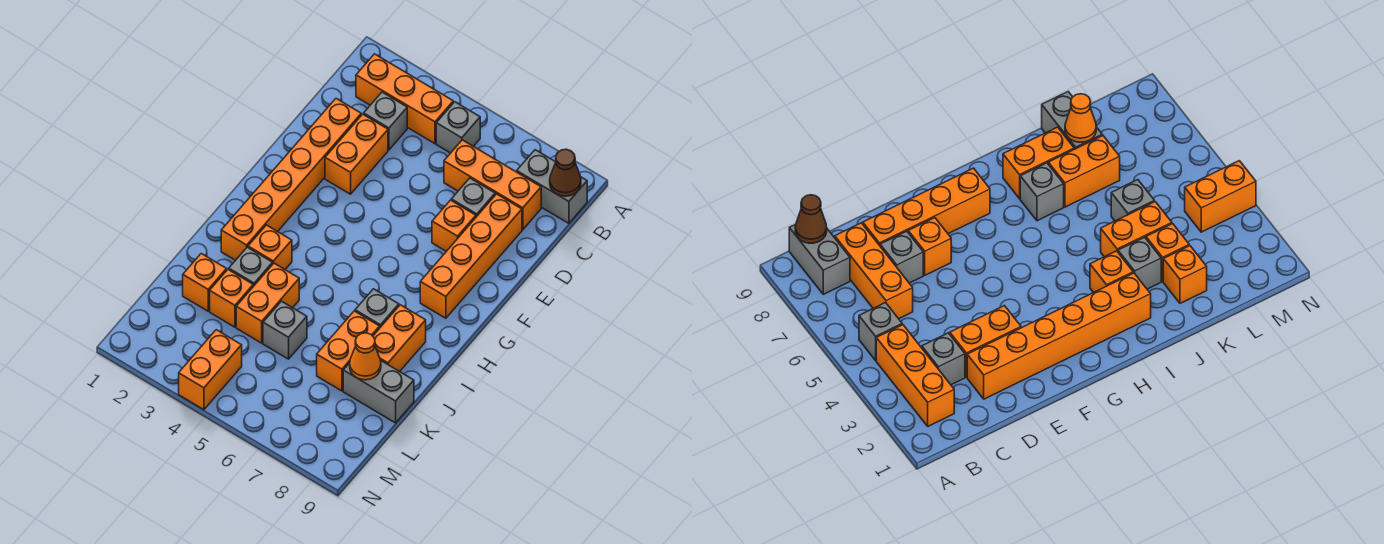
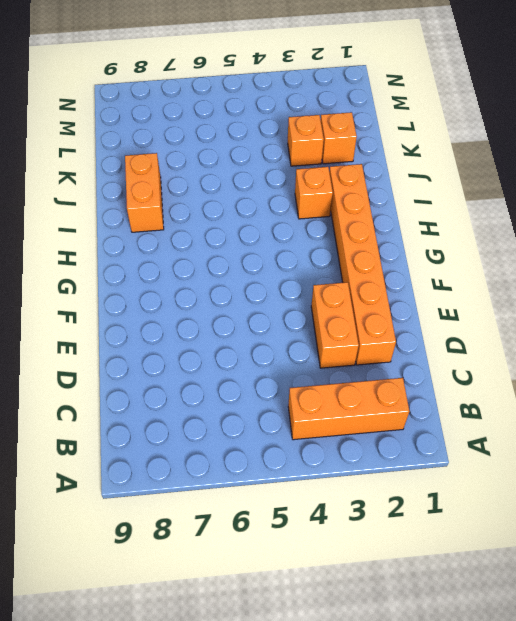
none -> grey 1x1 brick [436,102,480,153]
none -> grey 1x2 brick [517,150,587,223]
none -> grey 1x1 brick [364,92,407,150]

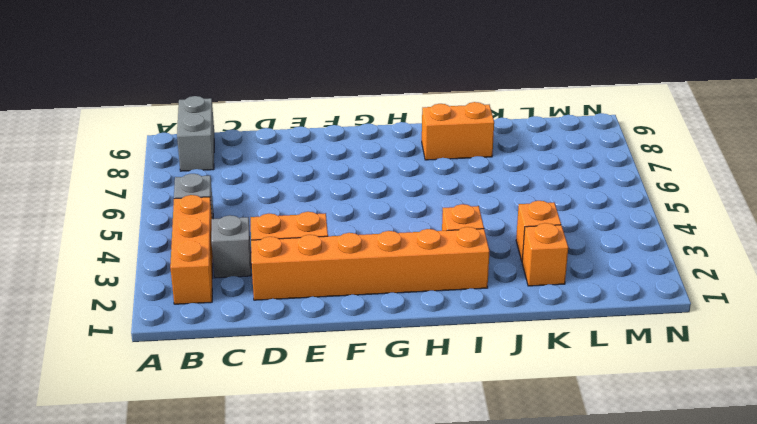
none -> orange 1x3 brick [444,140,541,230]
none -> grey 1x1 brick [451,178,495,217]
none -> orange 1x4 brick [420,194,522,318]

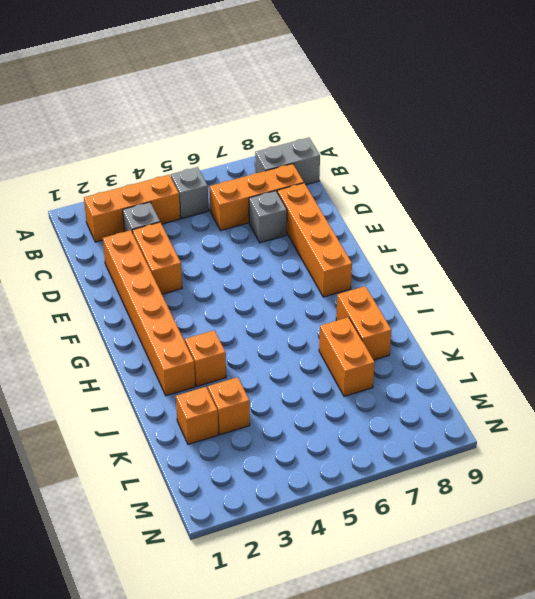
none -> orange 1x1 brick [432,200,476,251]
none -> grey 1x1 brick [355,289,399,327]
none -> grey 1x1 brick [229,247,273,286]

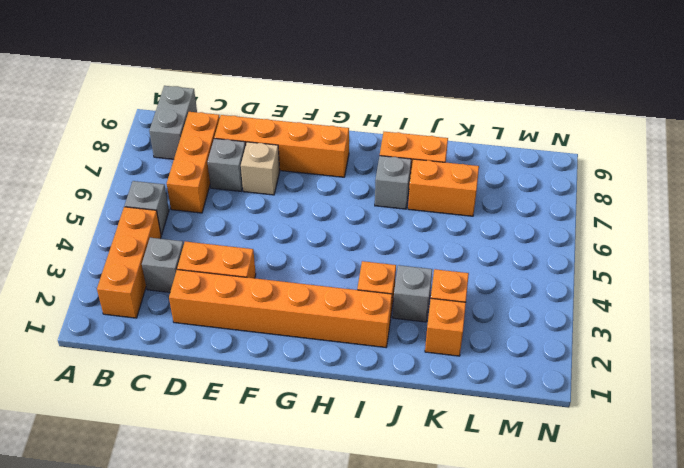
tan 1x1 brick [241,142,280,195] -> orange 1x1 brick [432,200,476,251]
none -> orange 1x2 brick [236,263,299,343]
none -> grey 1x1 brick [263,301,307,359]
none -> grey 1x2 brick [343,361,414,423]

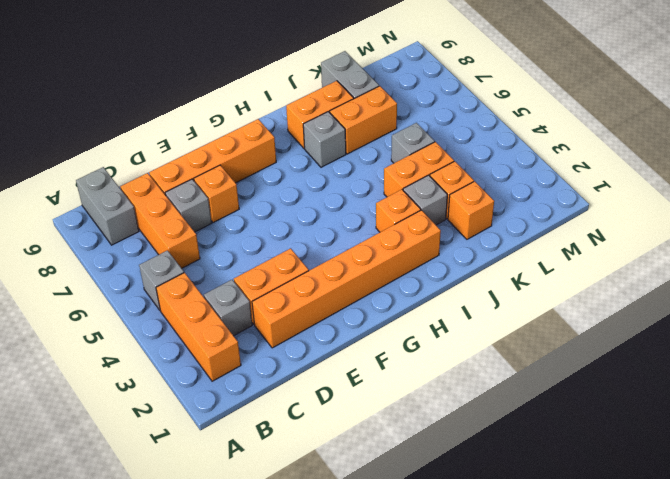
none -> orange 1x2 brick [179,330,242,410]
none -> brown 1x1 cone [550,149,581,196]
none -> orange 1x1 cone [350,333,381,380]

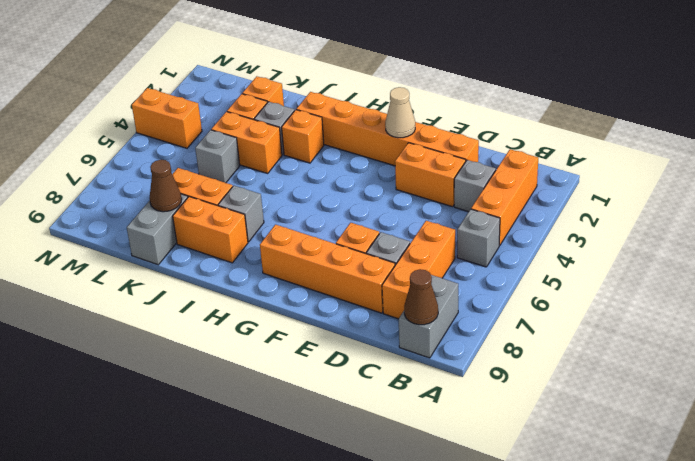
tan 1x1 cone [385,87,415,138] -> none
brown 1x1 cone [150,160,182,212] -> orange 1x1 cone [350,333,381,380]

